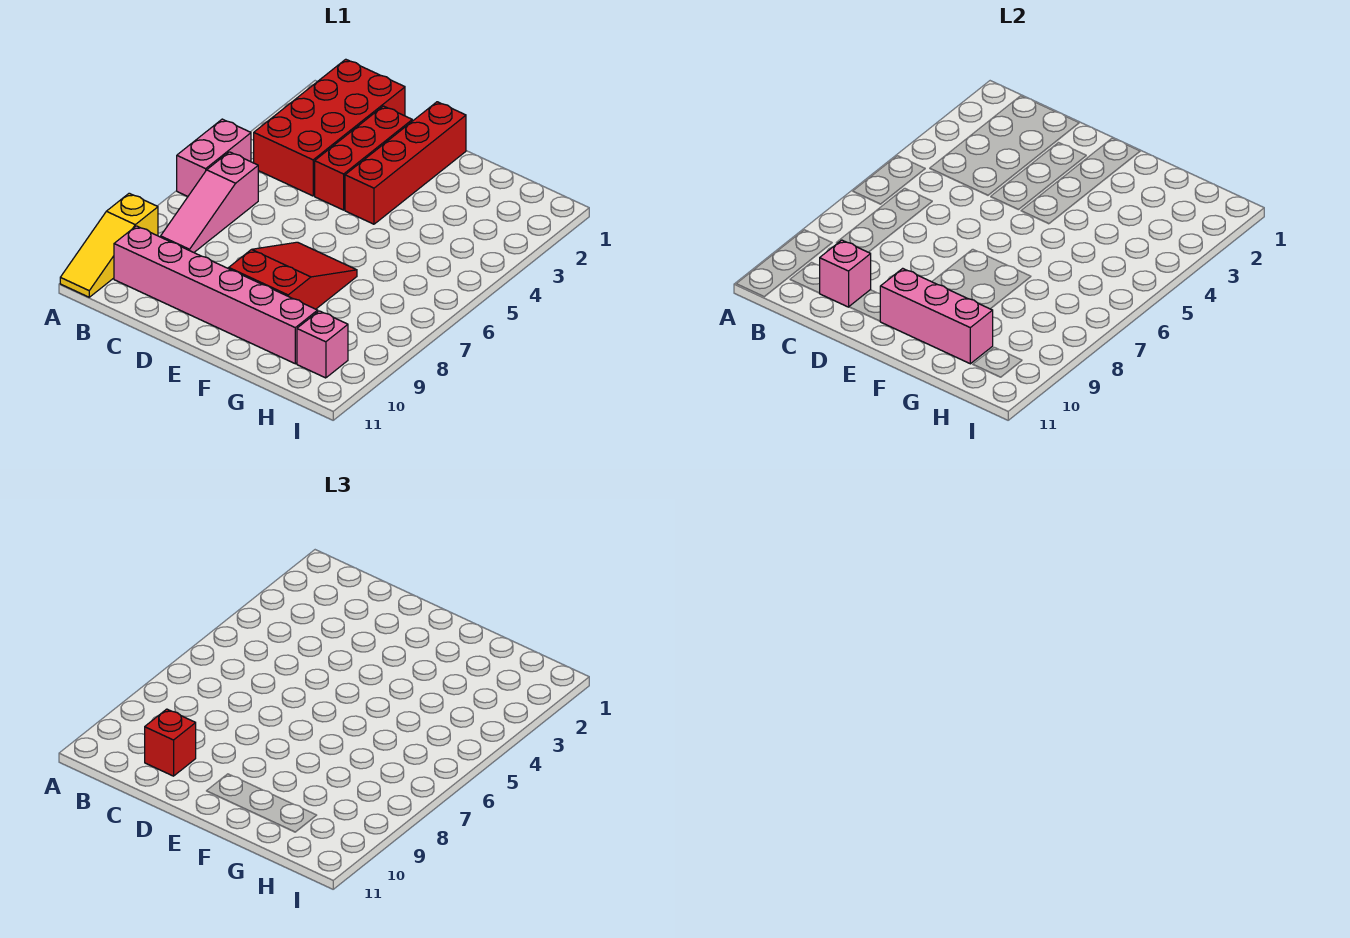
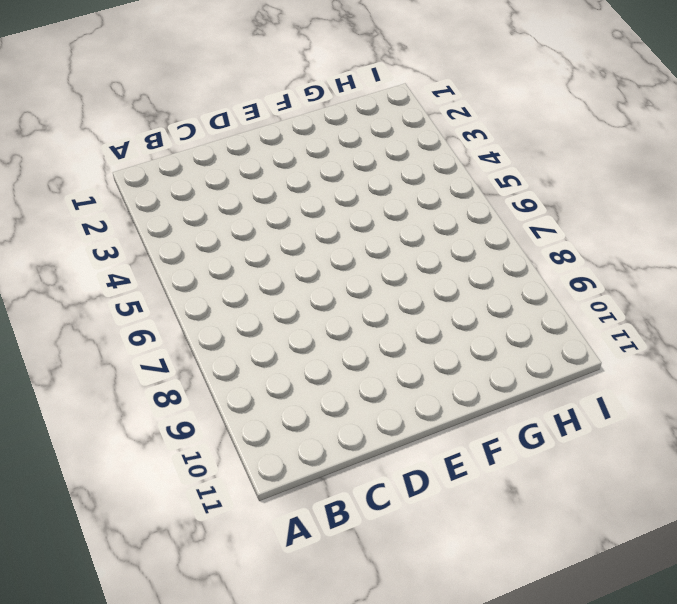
none -> pink 1x2 brick [177,119,251,196]
none -> yellow 1x3 slope [60,193,158,297]
none -> red 2x4 brick [254,59,405,196]

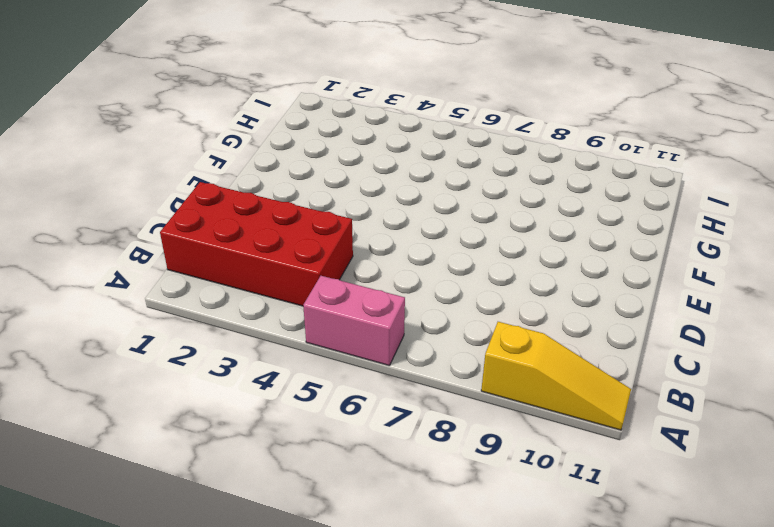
none -> pink 1x3 slope [161,152,258,252]
none -> pink 1x6 brick [114,226,318,364]
none -> red 1x3 brick [315,106,412,210]

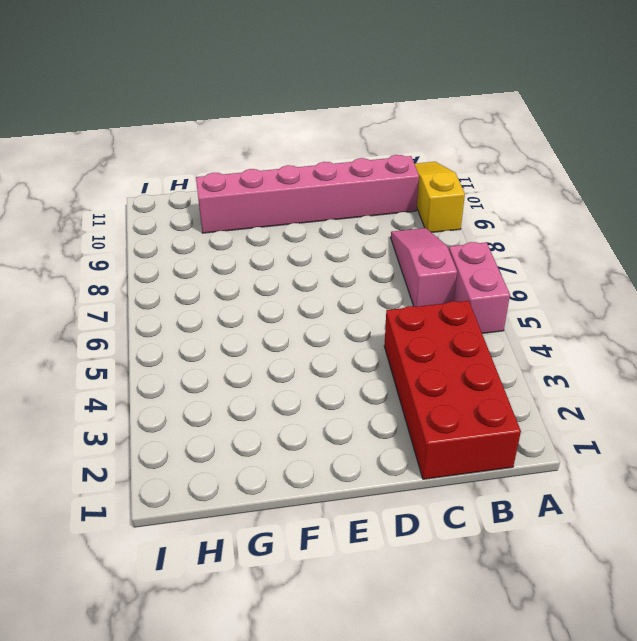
none -> red 1x3 brick [315,106,412,210]
none -> red 1x4 brick [345,102,466,224]
none -> red 2x3 slope [229,242,357,309]

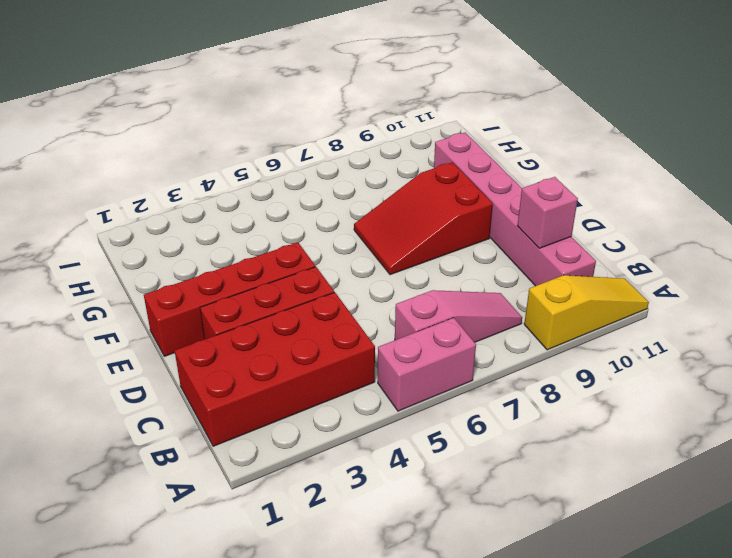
none -> pink 1x1 brick [297,311,348,378]
none -> pink 1x3 brick [880,268,993,364]
none -> red 1x1 brick [145,709,196,776]

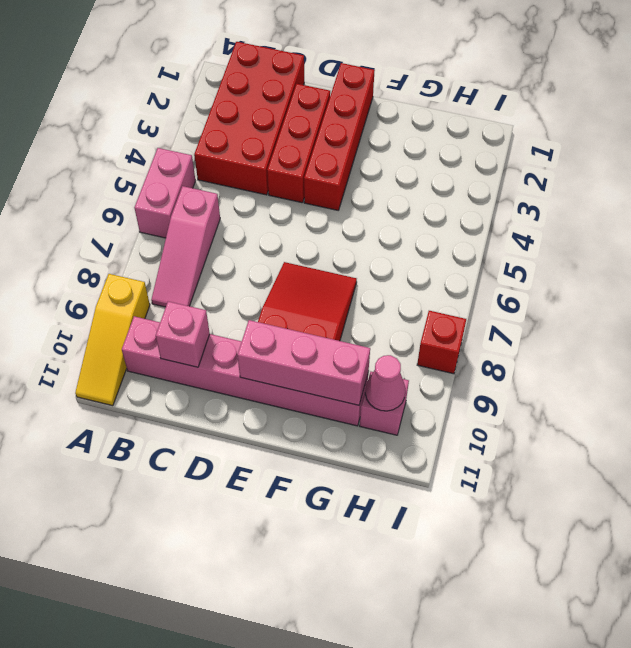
pink 1x1 cone [365,355,406,411] -> none
red 1x1 brick [417,311,466,374] -> red 1x1 brick moved to [145,709,196,776]

